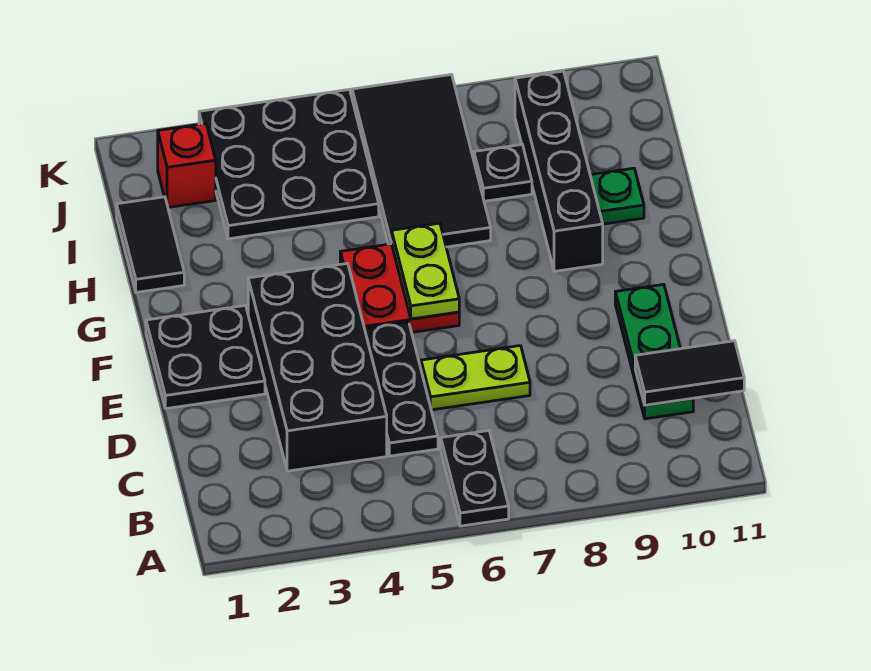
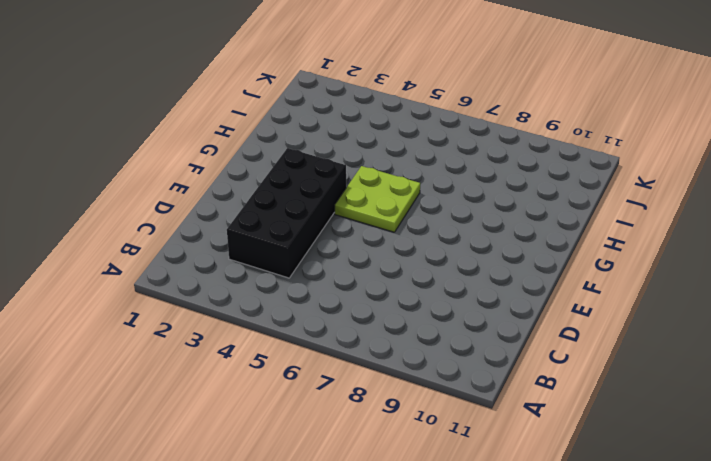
lime 2x2 plate [335,166,420,232] -> red 2x2 plate [340,244,459,332]
none -> black 1x2 plate [441,431,509,526]
none -> black 1x3 plate [364,322,438,456]
none -> green 1x3 plate [615,284,693,419]

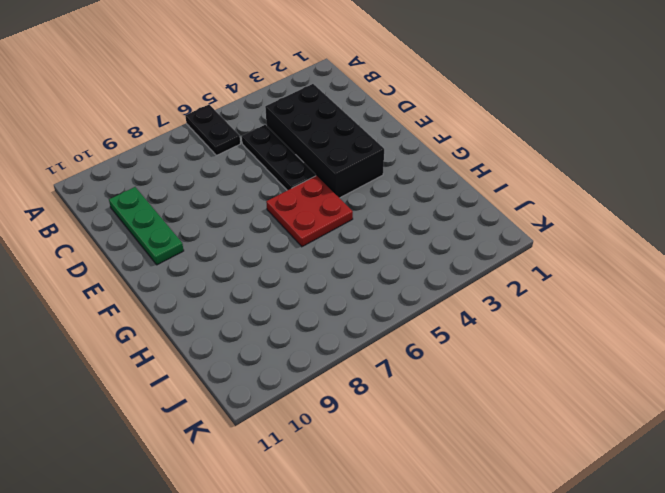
none -> lime 1x2 plate [421,346,530,410]
none -> black 2x2 plate [146,305,265,409]
none -> black 1x4 brick [515,71,603,271]

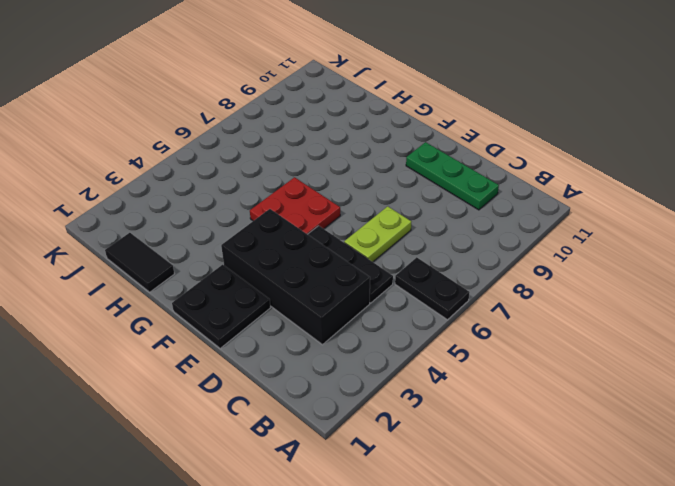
none -> black 1x4 brick [515,71,603,271]
none -> black 2x4 tile [352,75,491,247]
none -> green 1x1 plate [590,168,644,224]

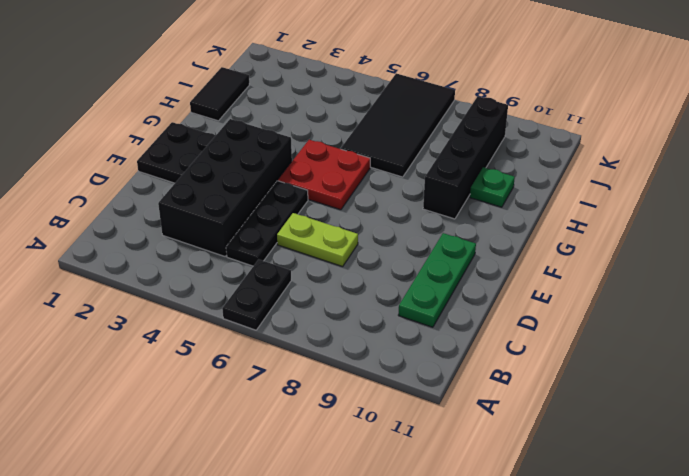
none -> black 3x3 plate [199,90,379,239]
none -> black 1x1 plate [474,145,532,201]
none -> red 1x1 brick [158,124,216,207]

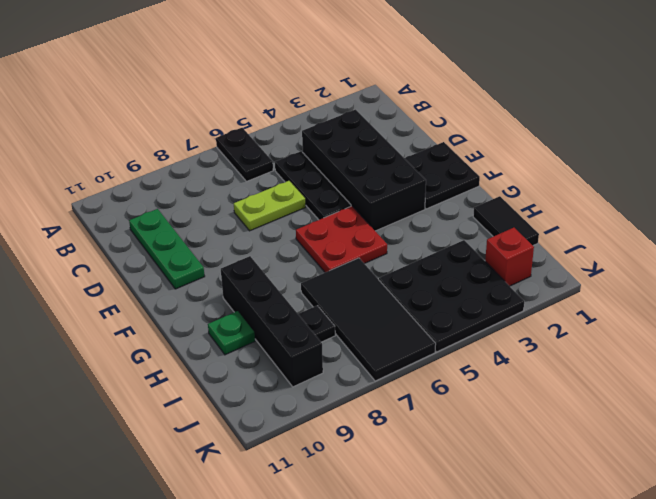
none -> black 1x2 tile [635,341,744,405]
none -> lime 1x2 plate [392,223,459,319]

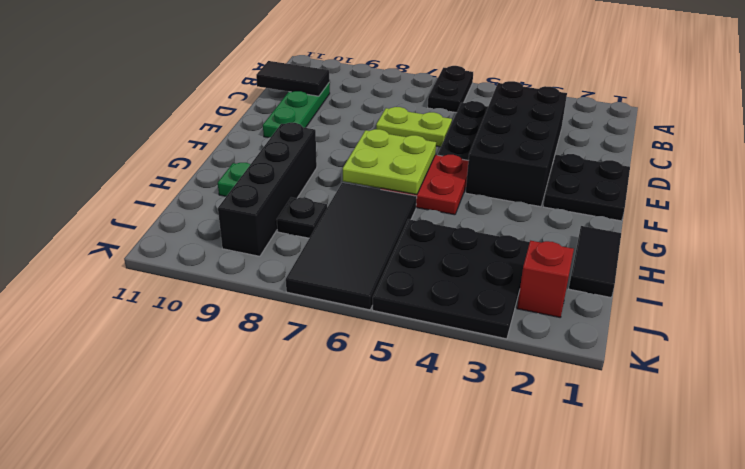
lime 2x2 plate [343,129,436,195] -> lime 1x2 plate [392,223,459,319]

